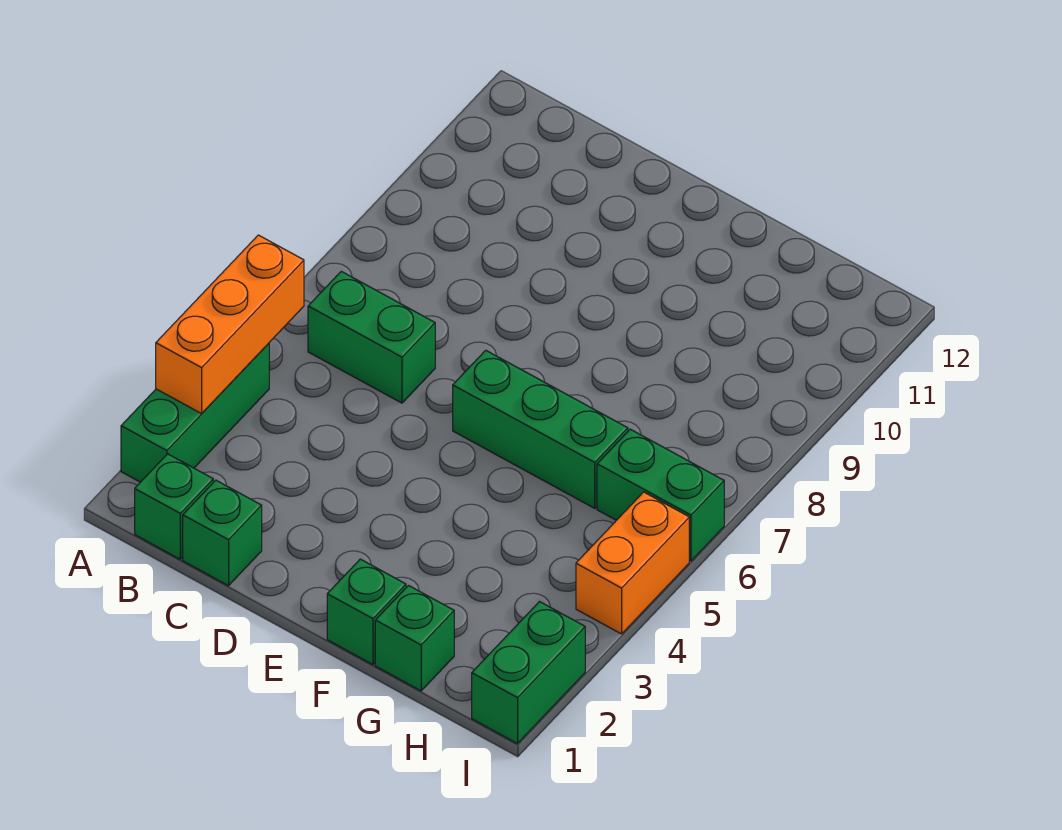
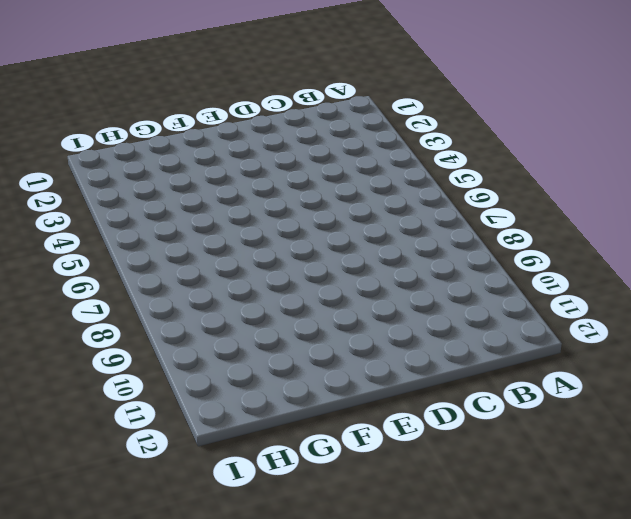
none -> green 1x3 brick [121,343,269,482]
none -> green 1x1 brick [135,454,213,559]

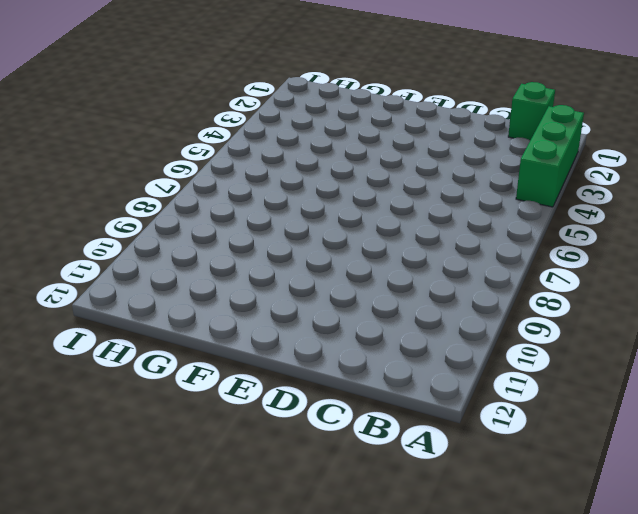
none -> green 1x2 brick [308,271,435,403]
none -> green 1x1 brick [183,480,262,586]

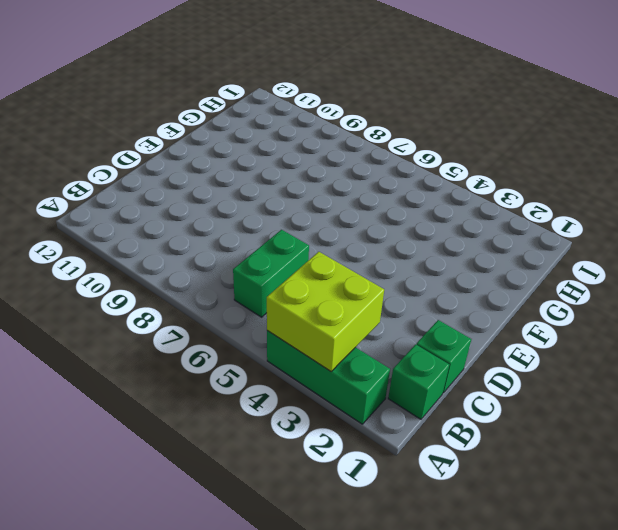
lime 2x2 brick [267,252,384,371] -> orange 1x3 brick [156,235,304,414]
none -> green 1x3 brick [453,350,628,508]
none -> green 1x1 brick [327,559,406,665]

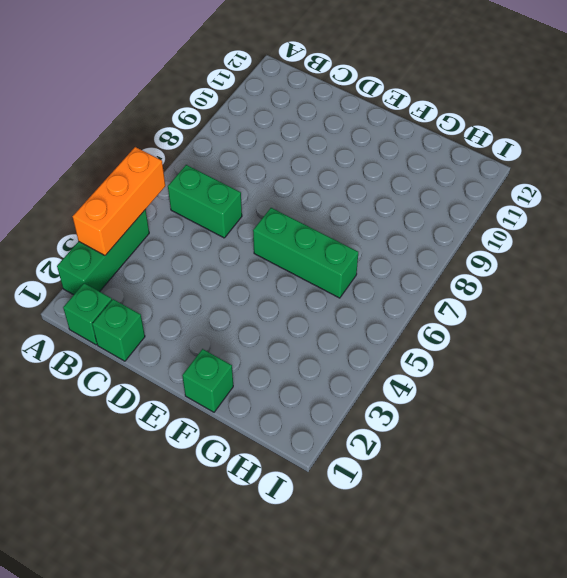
none -> green 1x1 brick [375,586,454,691]
none -> green 1x2 brick [597,429,724,561]

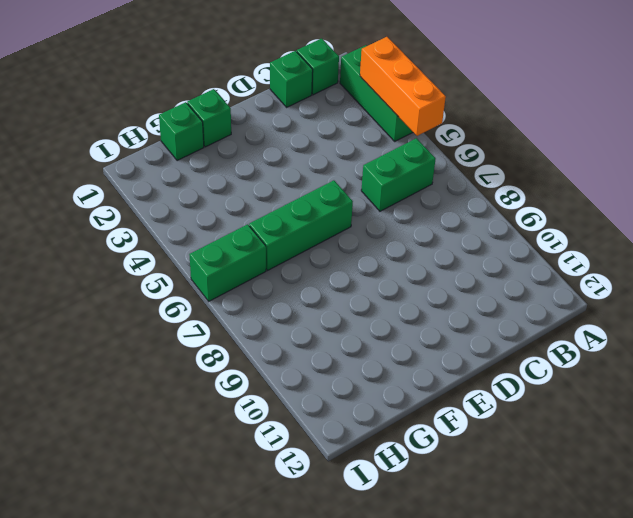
none -> green 1x2 brick [472,602,585,744]
none -> orange 1x2 brick [576,492,689,634]

